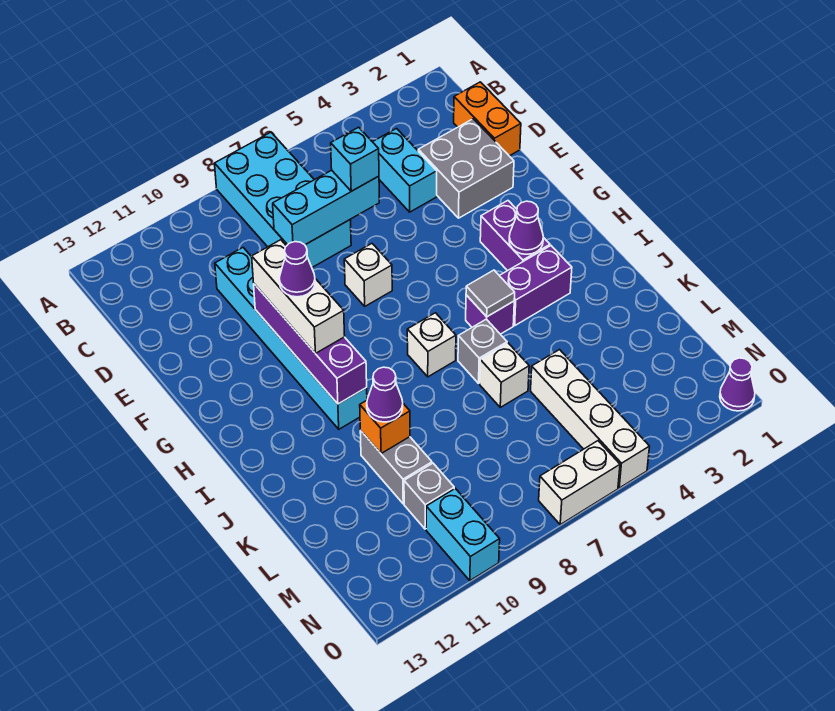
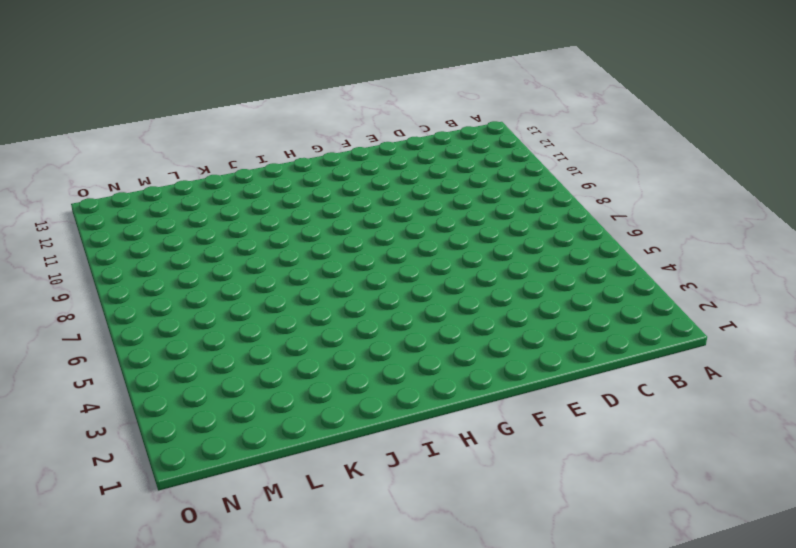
none -> cyan 2x4 brick [215,132,351,267]
none -> orange 1x2 brick [454,82,521,156]
none -> cyan 1x2 brick [373,129,437,212]

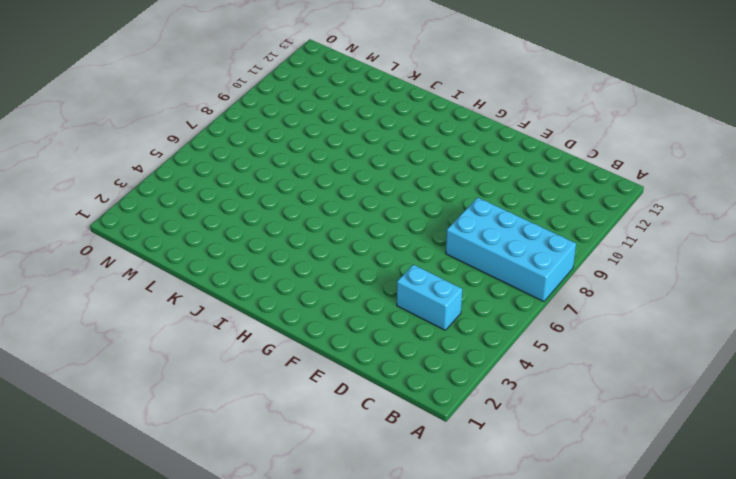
none -> orange 1x2 brick [454,82,521,156]
none -> grey 2x2 brick [418,119,514,218]
none -> cyan 1x6 brick [215,248,367,429]

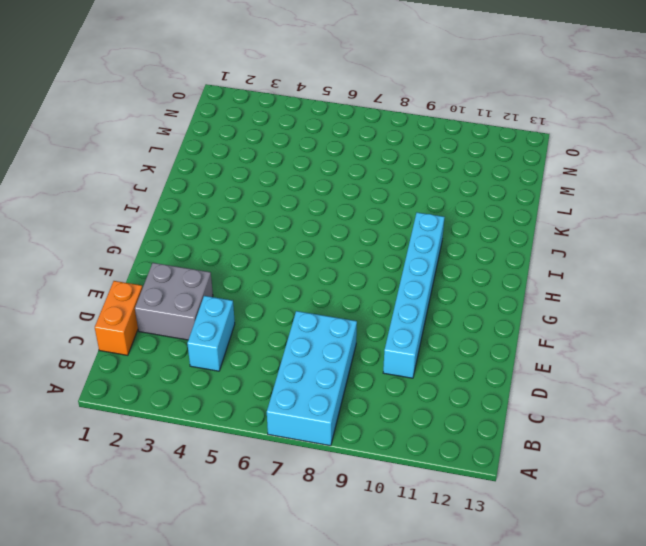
none -> white 1x1 brick [344,244,392,306]
none -> purple 1x2 brick [480,201,550,271]
none -> purple 1x2 brick [499,246,572,325]

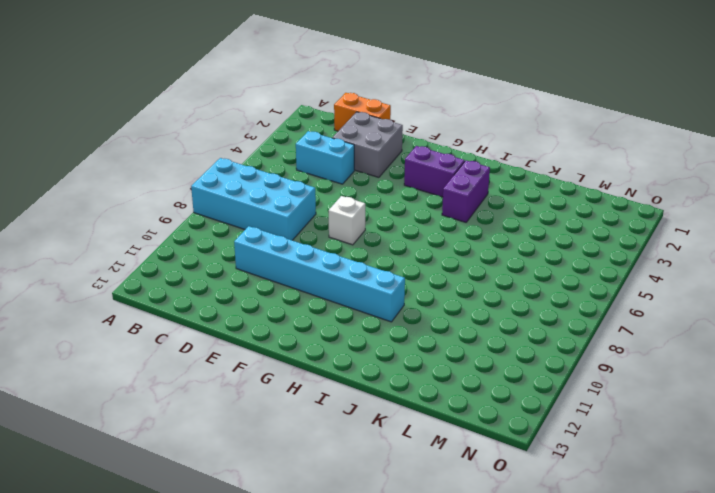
none -> purple 1x1 brick [466,295,514,334]
none -> white 1x1 brick [407,313,456,377]
none -> grey 1x1 brick [458,319,507,383]

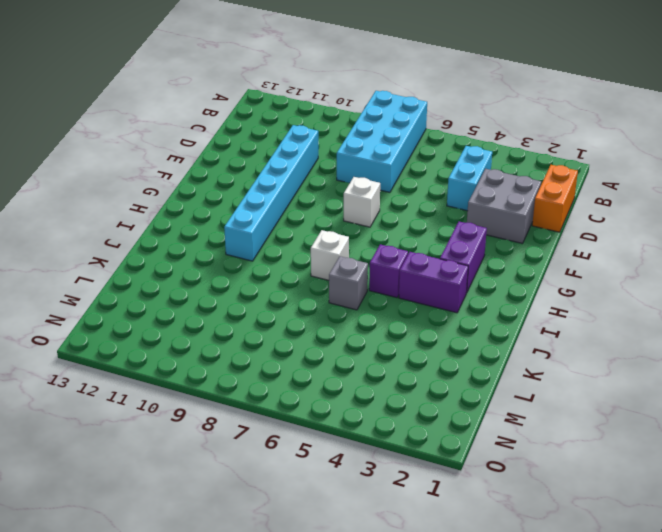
none -> white 1x1 brick [480,343,529,407]
none -> grey 1x2 brick [360,431,432,504]
none -> white 1x4 brick [531,350,650,488]

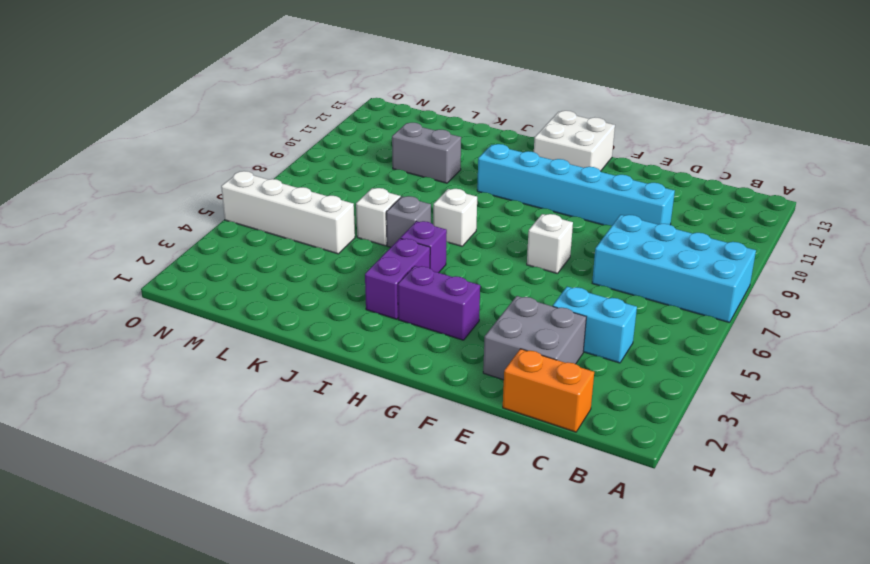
white 2x2 brick [534,111,615,171] -> none
none -> grey 1x1 brick [404,463,454,529]
none -> cyan 1x2 brick [426,488,500,581]
none -> purple 1x1 cone [720,358,755,411]

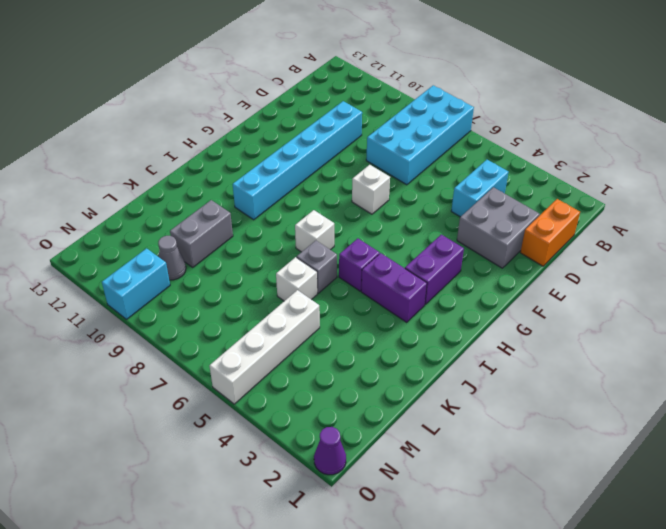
grey 1x1 cone [158,236,186,280] -> grey 1x1 brick [404,463,454,529]
none -> white 1x2 brick [539,441,620,525]
none -> cyan 1x3 brick [273,170,379,245]
none -> purple 1x4 brick [254,284,367,404]

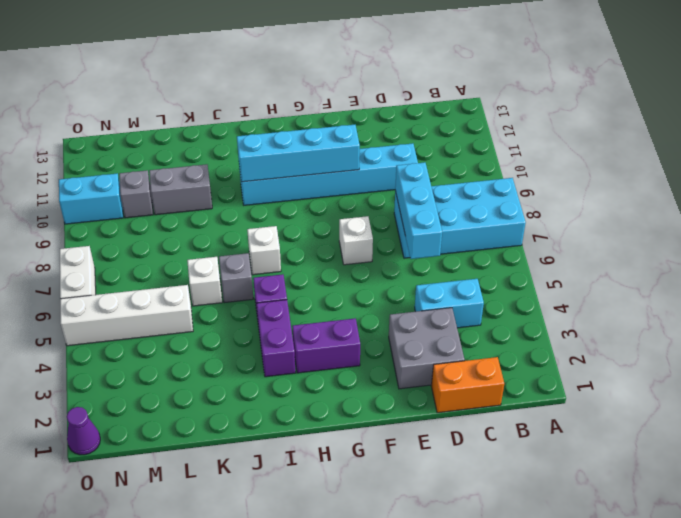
cyan 1x4 brick [237,125,360,182] -> purple 1x4 brick [254,284,367,404]
none -> purple 1x1 cone [509,201,543,254]
none -> grey 1x1 tile [466,270,515,317]
none -> orange 1x1 brick [360,400,410,454]

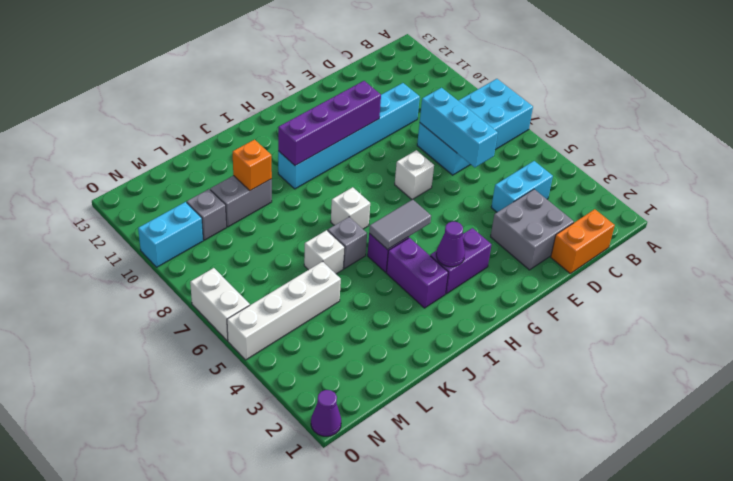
grey 1x2 tile [369,199,431,250] -> grey 1x1 tile [466,270,515,317]
none -> cyan 1x1 brick [331,127,379,191]
none -> white 1x3 brick [251,240,345,353]
none -> purple 1x1 cone [367,367,403,422]

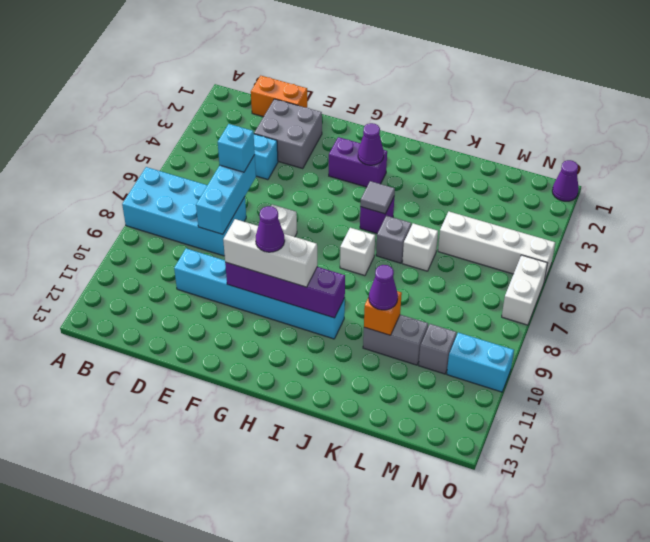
none -> purple 1x2 brick [499,246,572,325]

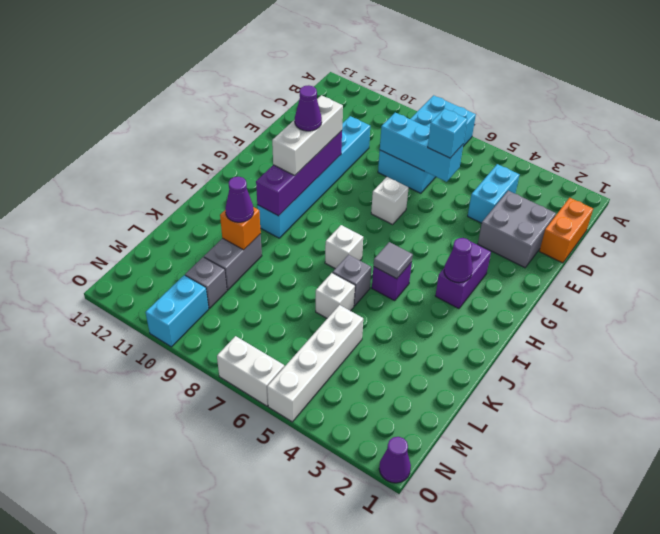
none -> purple 1x2 brick [499,246,572,325]

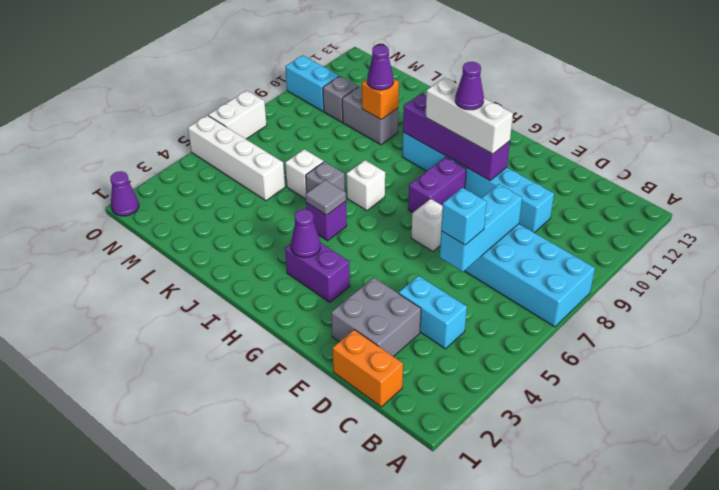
purple 1x2 brick [408,157,466,212] -> purple 1x2 brick moved to [499,246,572,325]

